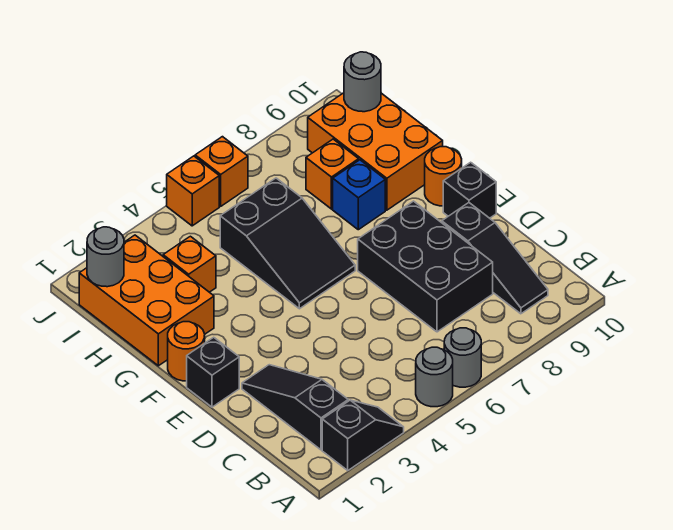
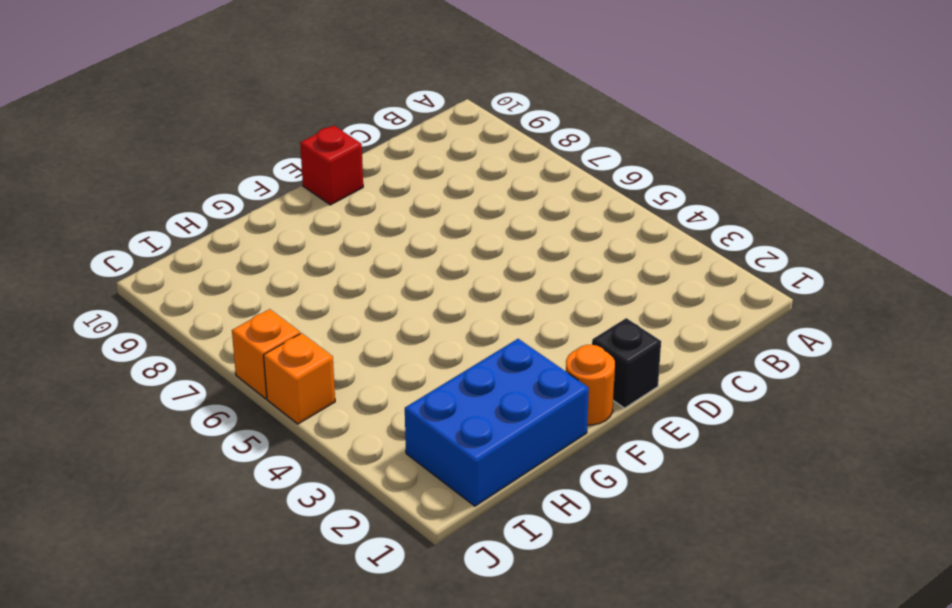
red 1x1 brick [300,125,363,205] -> black 1x1 brick [443,162,496,218]
blue 2x3 brick [405,339,589,506] -> orange 2x3 brick [79,235,214,366]
none -> black 1x2 slope [322,400,404,470]
none -> grey 1x1 round brick [416,347,453,407]
none -> grey 1x1 round brick [444,328,481,387]

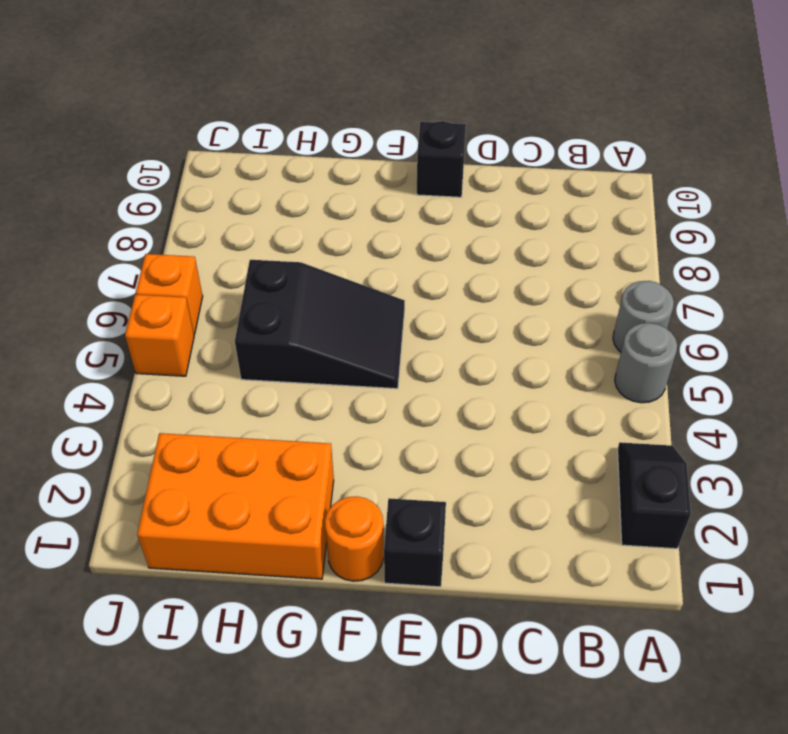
none -> black 1x3 slope [242,365,348,450]
none -> black 1x3 slope [442,203,548,314]
none -> black 2x3 brick [358,201,493,332]

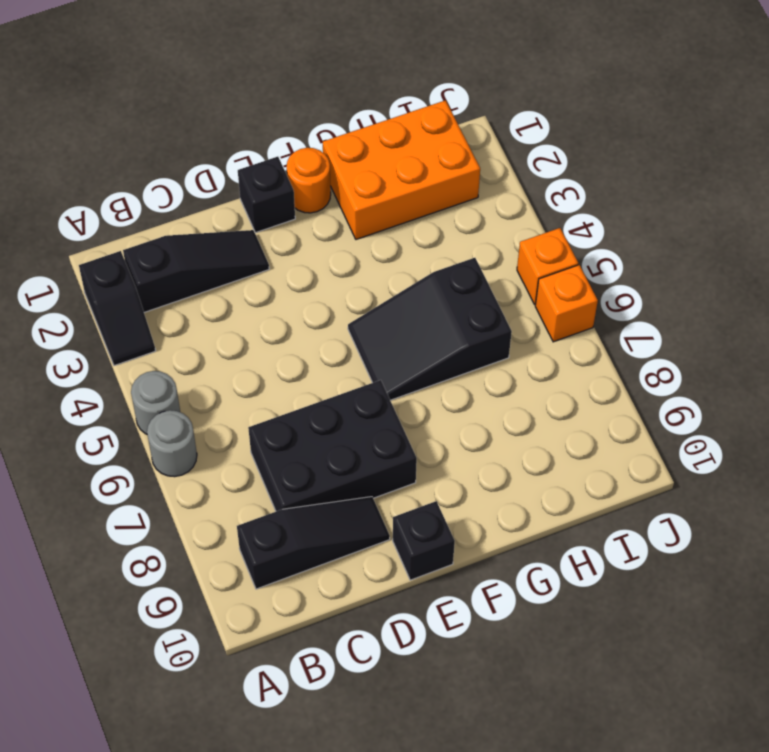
black 1x3 slope [237,497,390,589] -> black 1x3 slope turned to [442,203,548,314]
none -> orange 1x1 round brick [425,147,462,206]
none -> blue 1x1 brick [333,160,385,230]
none -> orange 2x3 brick [308,93,443,210]

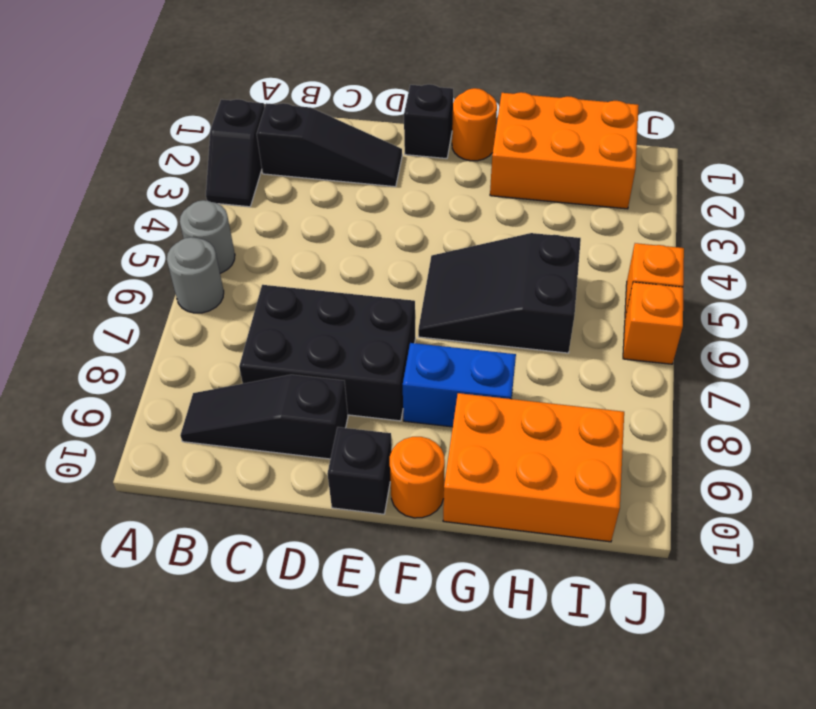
blue 1x2 brick [403,343,516,427] -> blue 1x1 brick [333,160,385,230]
none -> orange 1x1 brick [163,236,216,292]
none -> orange 1x1 brick [306,139,359,209]
none -> grey 1x1 round brick [87,227,124,287]

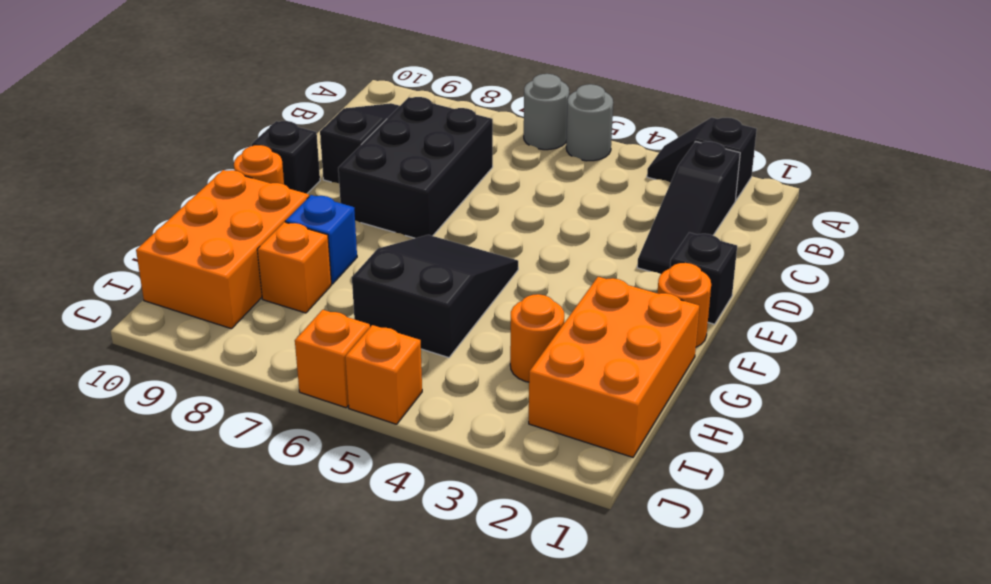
orange 1x1 round brick [510,294,564,382] -> orange 1x1 brick [163,236,216,292]
none -> grey 1x1 round brick [87,227,124,287]
none -> grey 1x1 round brick [344,52,381,112]

